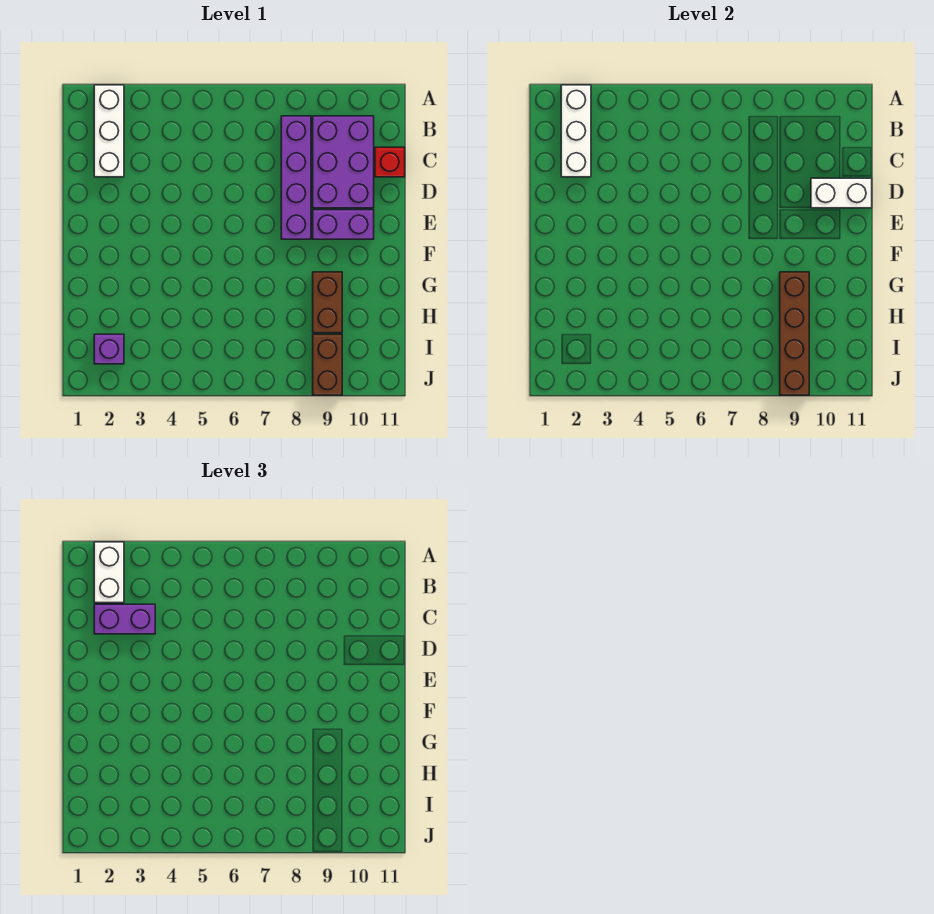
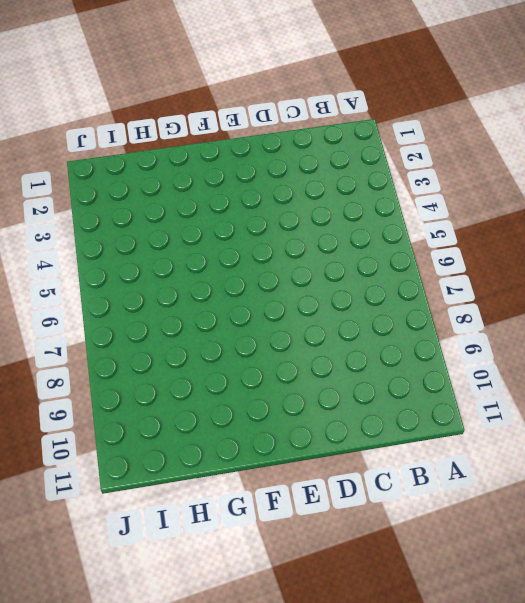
none -> white 1x3 brick [94,85,124,177]
none -> purple 1x4 brick [281,116,311,239]
none -> purple 2x3 brick [313,116,374,208]

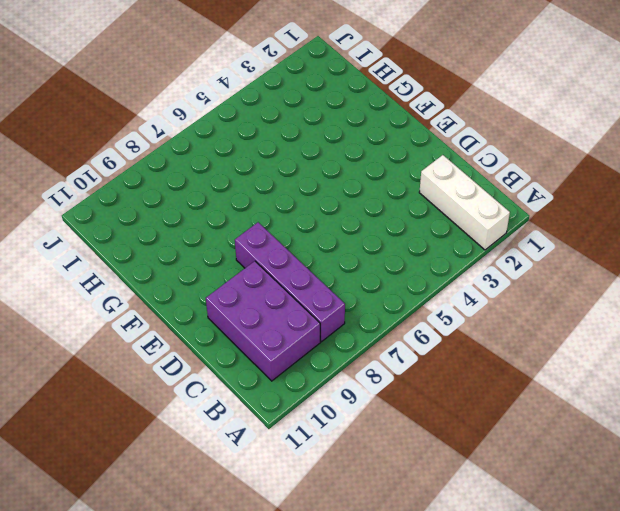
none -> red 1x1 brick [375,147,405,177]
none -> purple 1x2 brick [313,210,374,239]
none -> brown 1x2 brick [313,272,342,333]

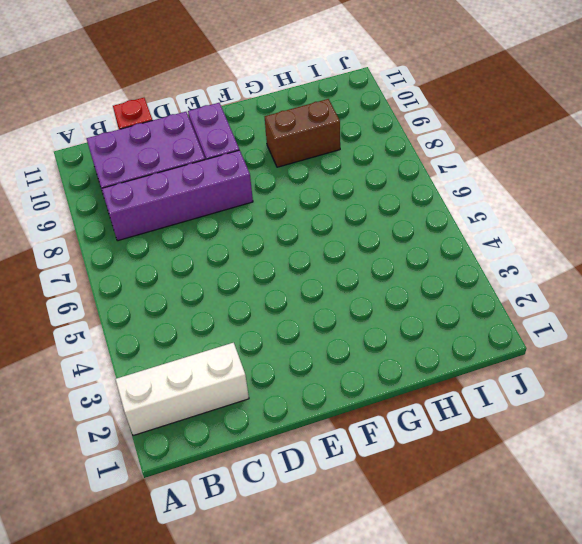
none -> purple 1x1 brick [94,334,124,364]
none -> brown 1x2 brick [313,334,342,395]
none -> white 1x3 brick [561,85,591,177]

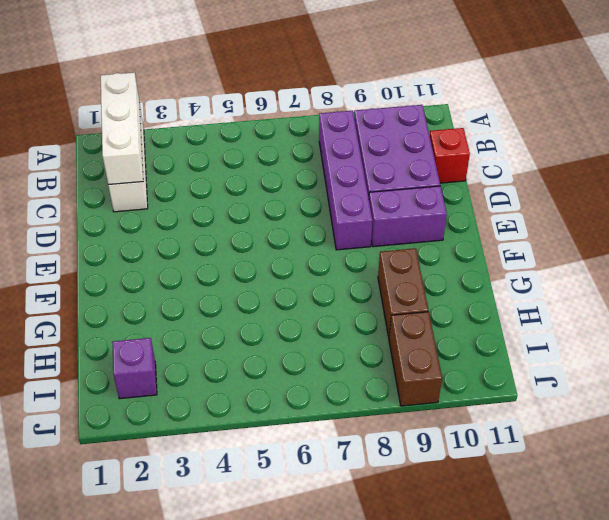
none -> white 1x2 brick [811,178,872,208]
none -> brown 1x4 brick [780,272,809,395]
none -> white 1x2 brick [94,542,124,603]

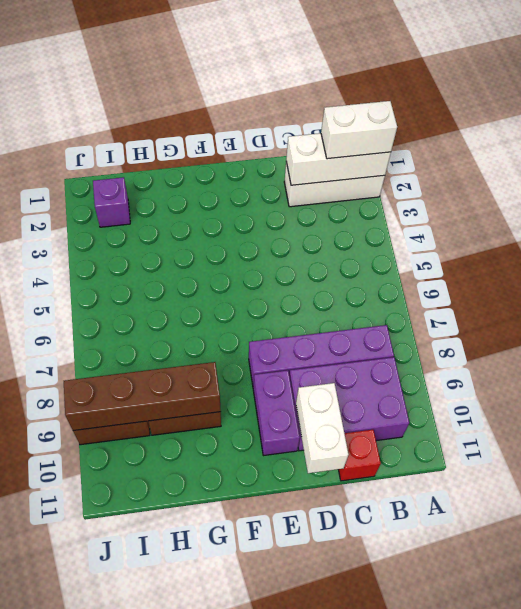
none -> purple 1x2 brick [94,604,155,634]

